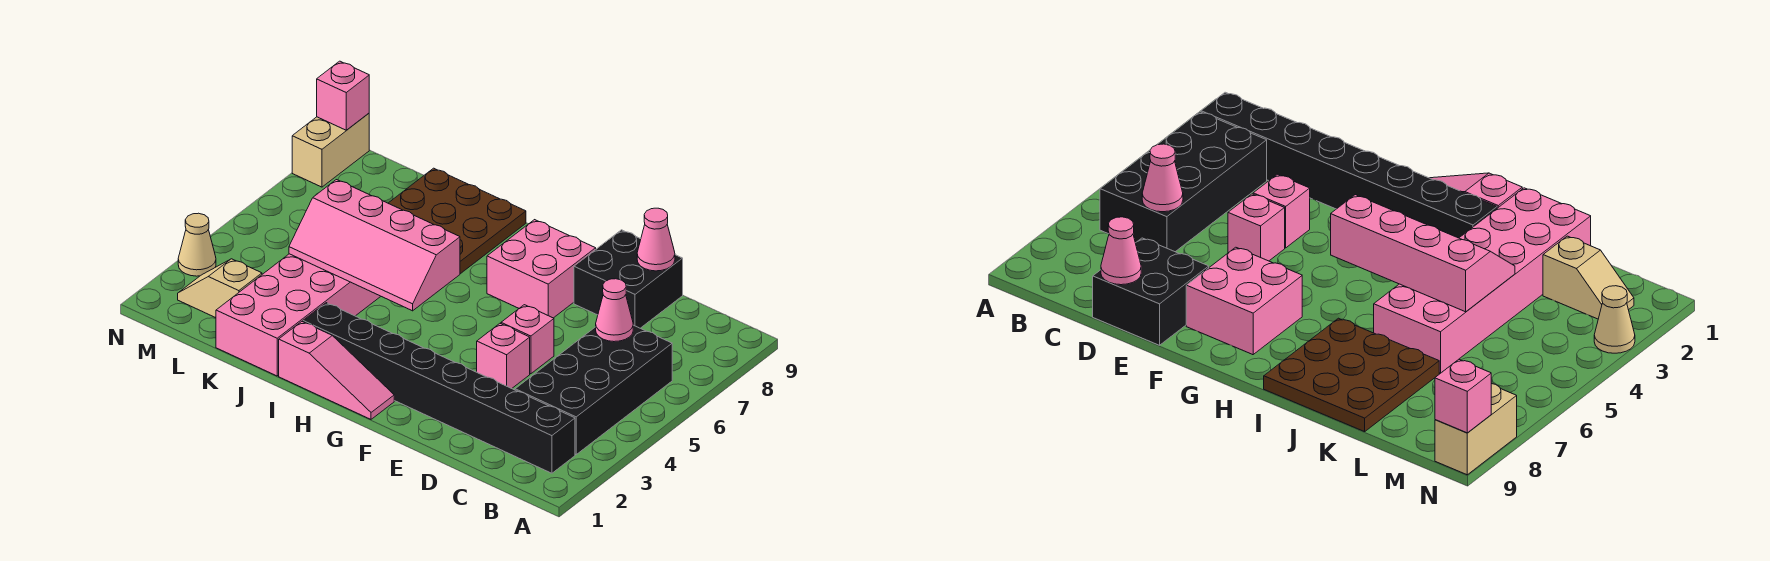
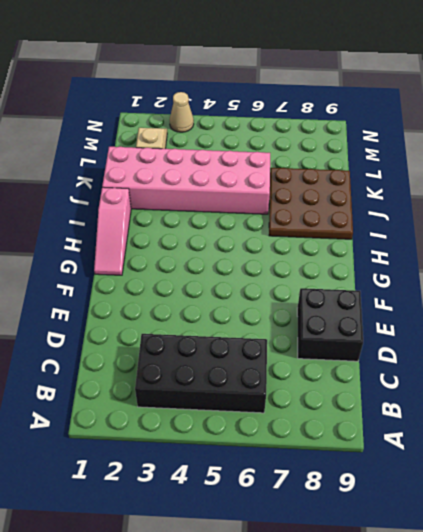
none -> black 1x8 brick [303,303,575,473]
none -> pink 1x1 brick [477,324,530,389]
none -> pink 1x1 brick [501,305,554,374]

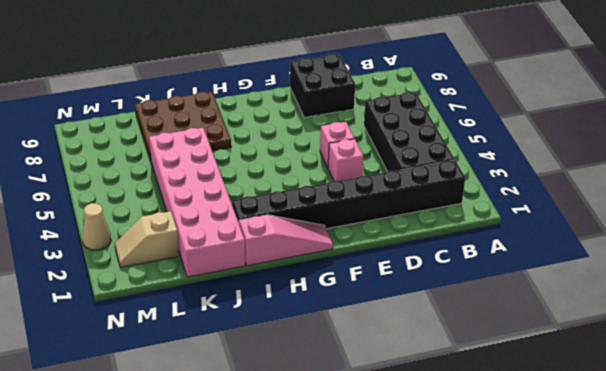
none -> pink 2x2 brick [487,220,596,318]
none -> tan 1x2 brick [292,113,369,187]
none -> pink 1x1 cone [596,279,633,342]

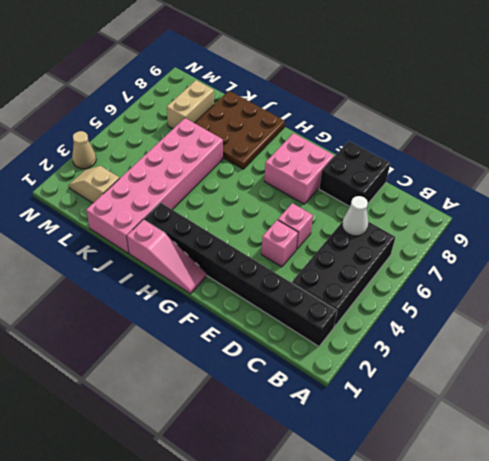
white 1x1 cone [342,196,368,236] -> pink 1x1 cone [596,279,633,342]
tan 1x2 brick [167,80,214,129] -> tan 1x2 brick moved to [292,113,369,187]
none -> pink 1x1 cone [637,208,675,271]
none -> pink 2x4 slope [289,180,460,311]
none -> pink 1x1 brick [317,61,369,130]

